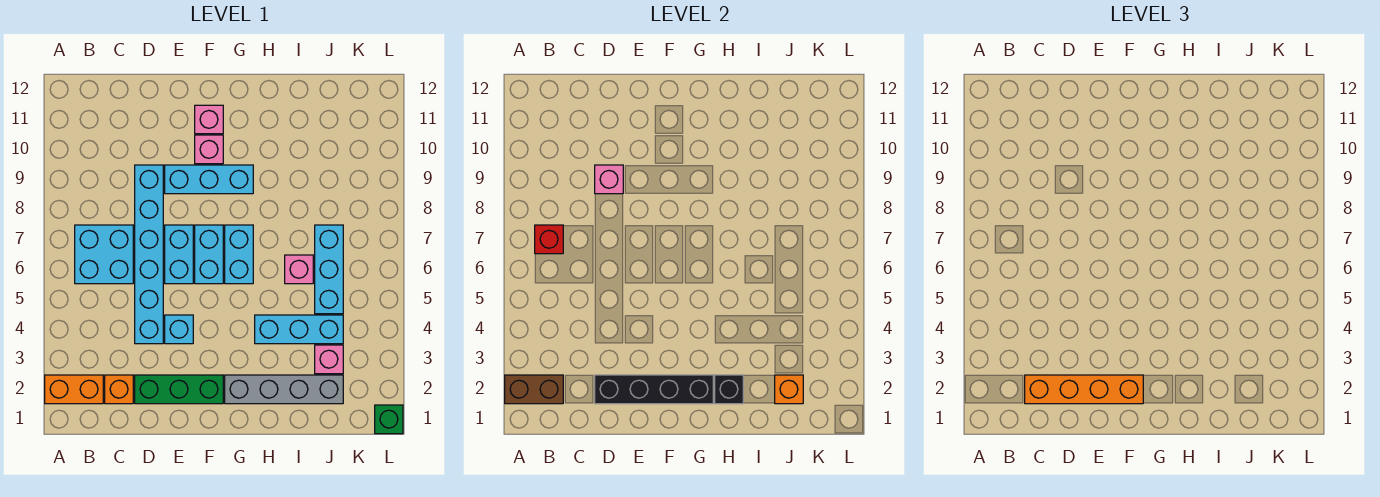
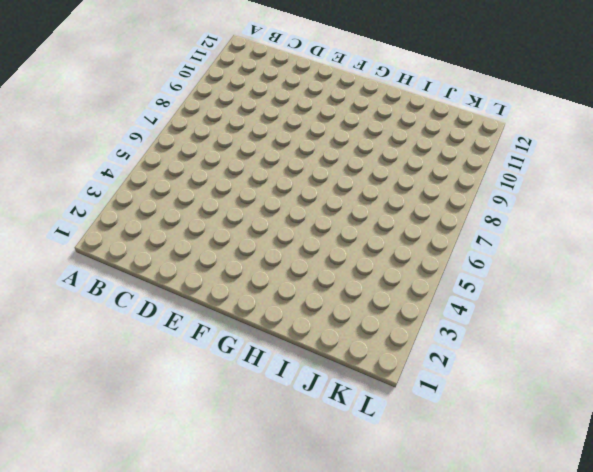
none -> orange 1x2 brick [45,375,103,404]
none -> cyan 2x2 brick [75,225,133,284]
none -> orange 1x1 brick [105,375,133,404]

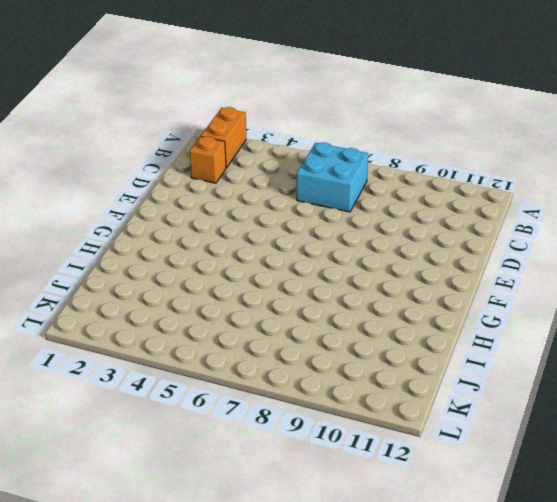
none -> green 1x3 brick [135,375,223,404]
none -> cyan 1x6 brick [135,165,163,344]
none -> cyan 1x1 brick [165,315,193,344]

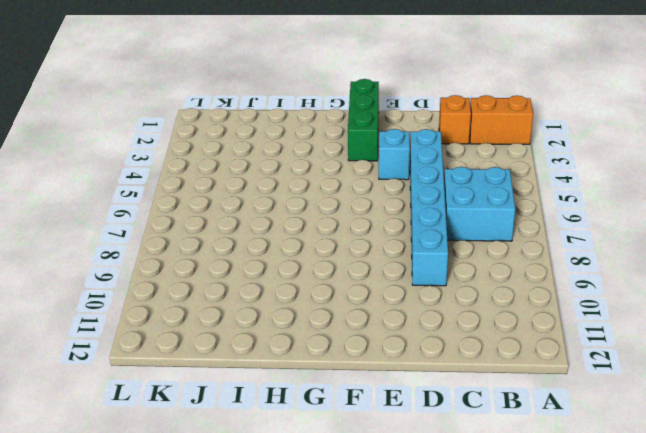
green 1x3 brick [348,79,379,161] -> green 1x3 brick turned to [135,375,223,404]
none -> cyan 1x2 brick [165,225,193,284]
none -> cyan 1x3 brick [165,165,253,194]
none -> cyan 1x2 brick [195,225,223,284]

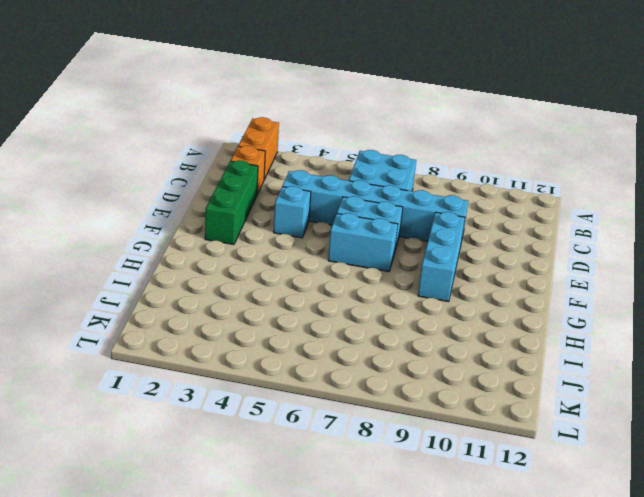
none -> pink 1x1 brick [195,135,223,164]
none -> pink 1x1 brick [195,105,223,134]
none -> grey 1x4 brick [225,375,343,404]

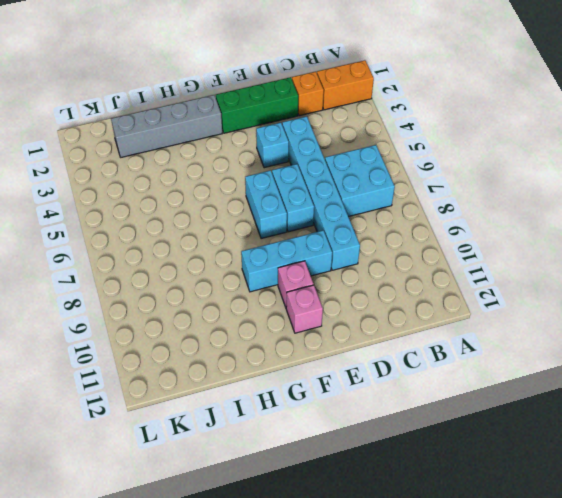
none -> cyan 1x2 brick [225,225,253,284]
none -> cyan 1x3 brick [255,315,343,344]
none -> pink 1x1 brick [285,255,313,284]

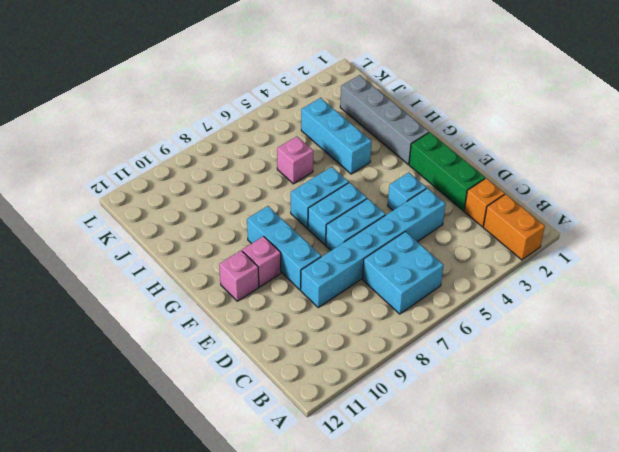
none -> pink 1x1 brick [315,345,343,374]
none -> cyan 1x3 brick [315,225,343,314]
none -> green 1x1 brick [375,405,403,434]

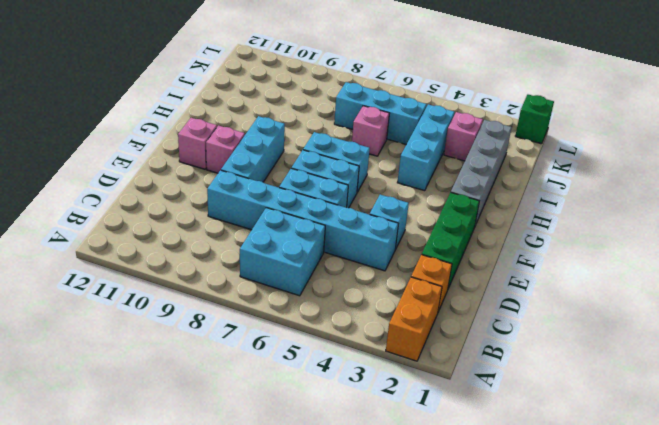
none -> brown 1x2 brick [505,375,563,404]
none -> red 1x1 brick [535,225,563,254]
none -> black 1x4 brick [595,375,713,404]

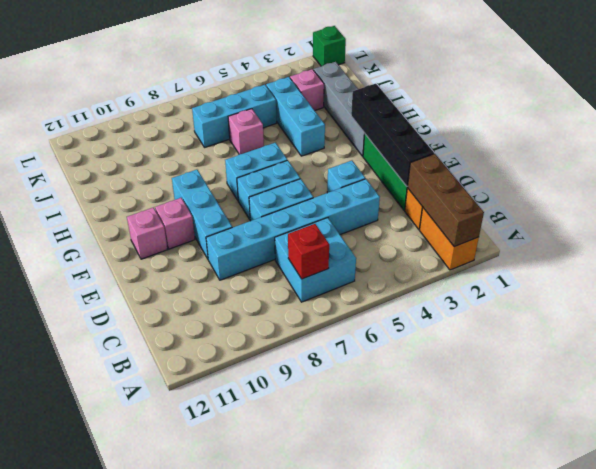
brown 1x3 brick [407,154,484,247] -> brown 1x2 brick [505,375,563,404]
none -> pink 1x1 brick [595,165,623,194]
none -> black 1x1 brick [715,375,743,404]
none -> orange 1x1 brick [775,375,803,404]

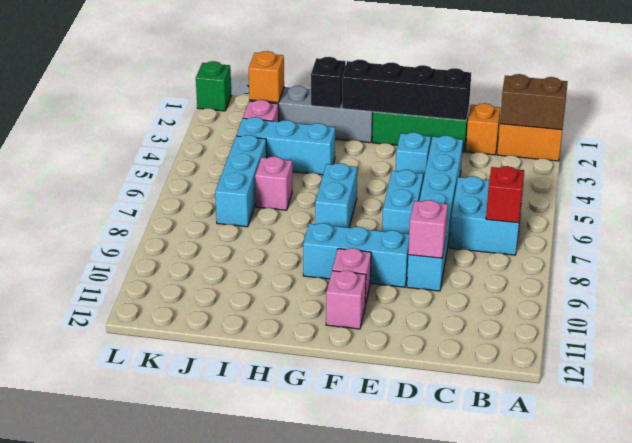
none -> cyan 1x2 brick [195,225,223,284]
none -> orange 1x4 brick [1025,375,1143,404]

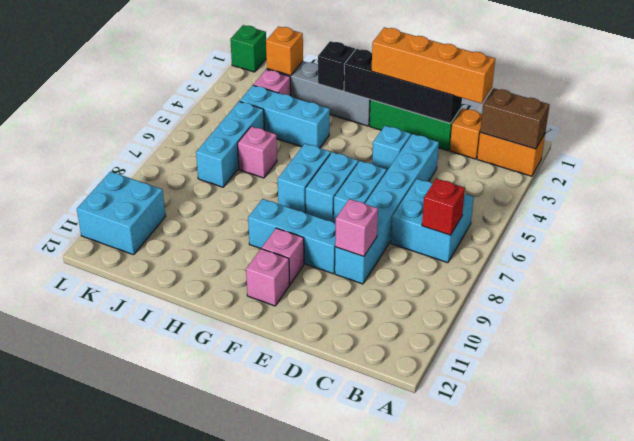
cyan 2x2 brick [77,172,166,255] -> none

